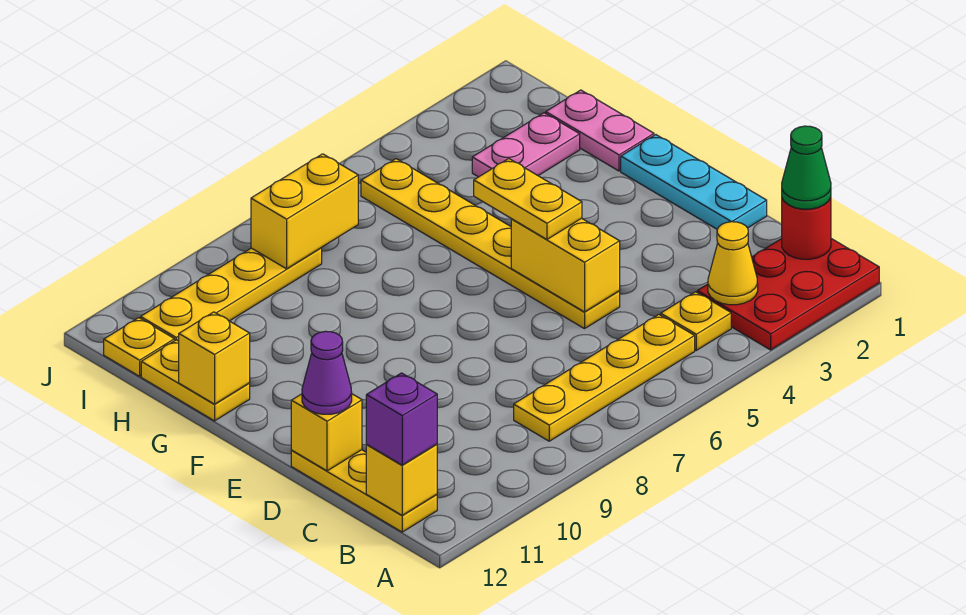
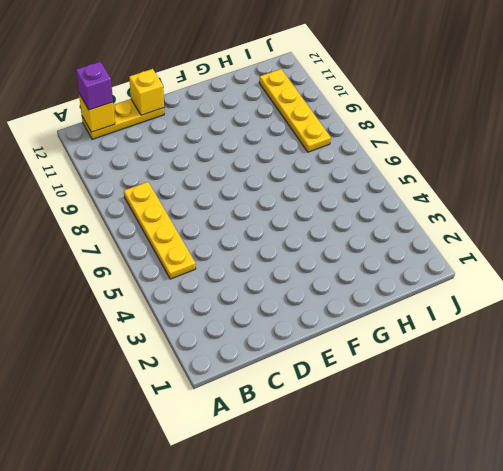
none -> red 2x3 plate [697,239,879,350]
none -> yellow 1x1 plate [661,292,731,350]
none -> cyan 1x3 plate [621,135,767,229]

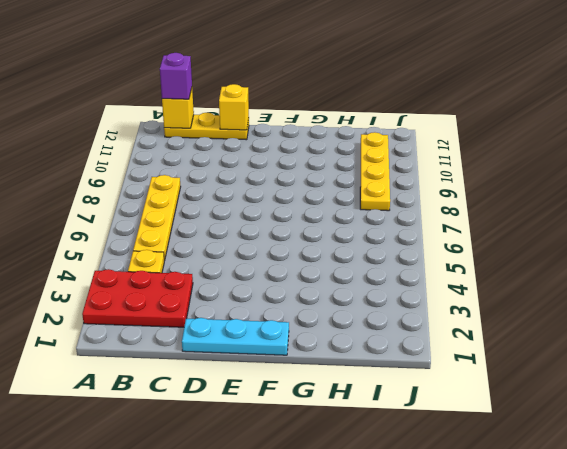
red 2x3 plate [82,269,193,327] -> red 2x3 plate turned to [697,239,879,350]
none -> yellow 1x6 plate [361,159,620,329]
none -> pink 1x2 plate [546,90,654,171]
none -> yellow 1x2 plate [141,340,250,421]

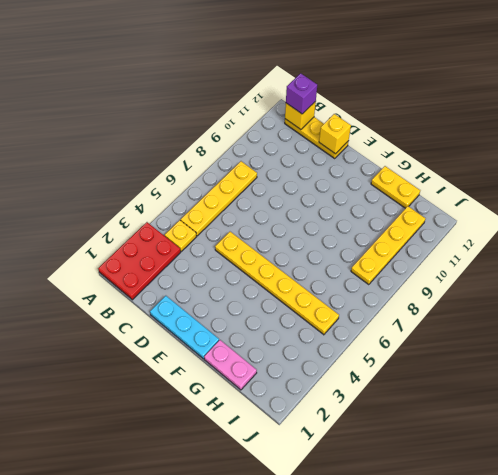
none -> pink 1x2 plate [472,113,580,177]
none -> yellow 1x1 plate [104,318,175,376]
none -> red 1x1 round brick [782,198,831,259]

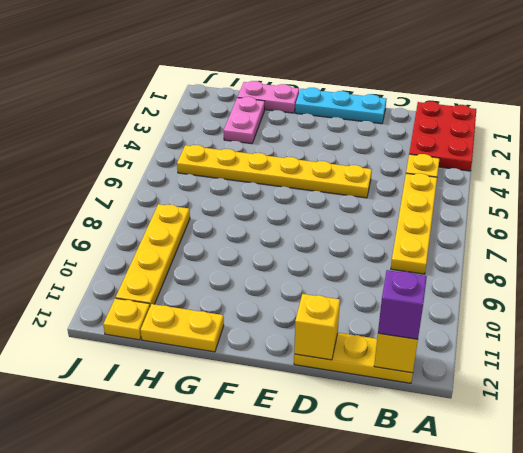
none -> red 1x1 round brick [782,198,831,259]
none -> yellow 1x1 cone [708,222,758,305]
none -> yellow 1x2 brick [511,218,620,312]

